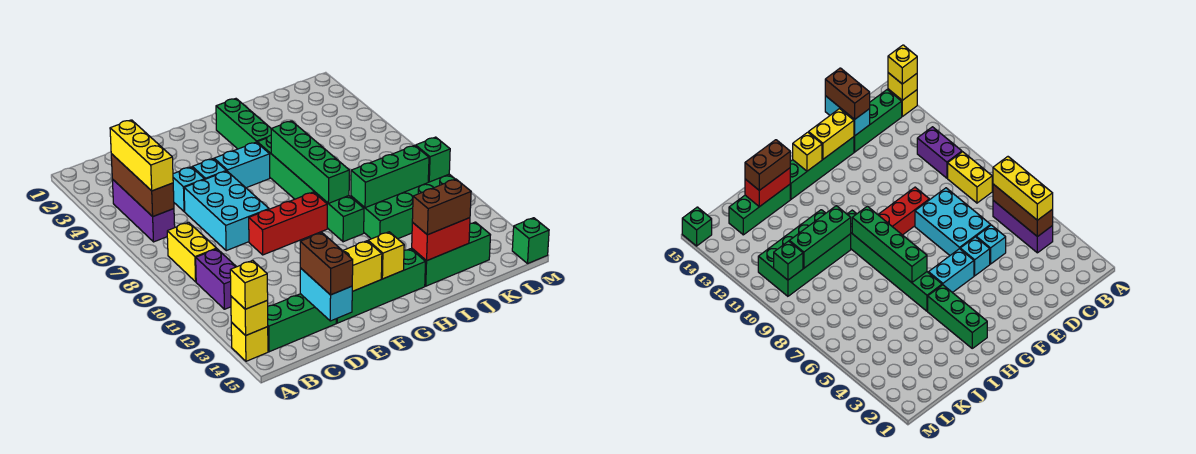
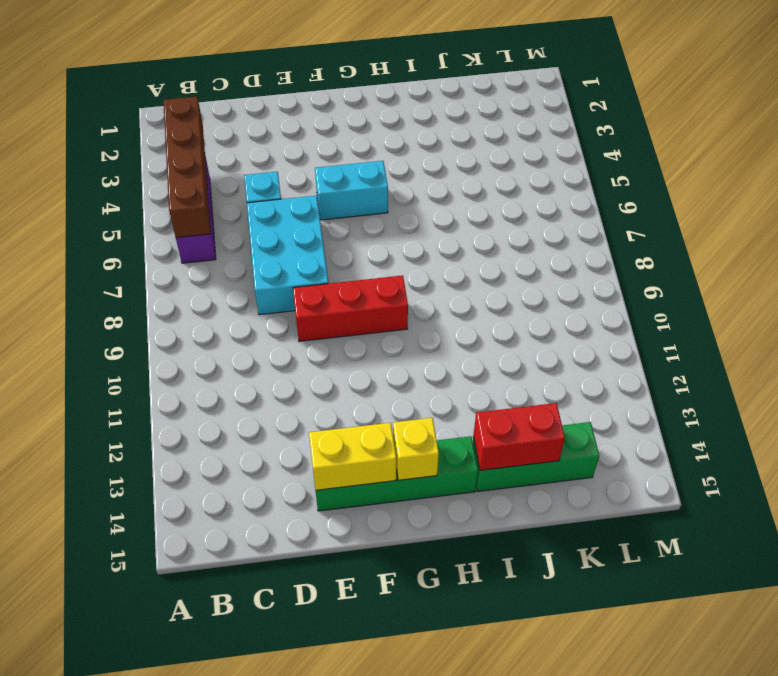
brown 1x4 brick [163,97,211,238] -> brown 1x3 brick [111,154,174,217]
none -> yellow 1x1 brick [231,322,268,361]
none -> yellow 1x2 brick [167,222,217,282]
none -> purple 1x2 brick [196,249,236,309]

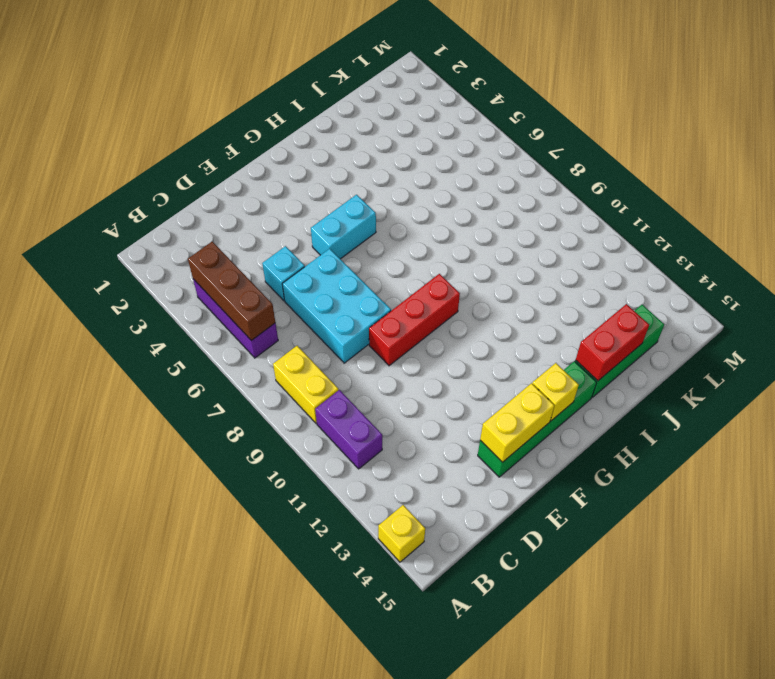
none -> green 1x3 brick [268,294,336,352]
none -> cyan 1x1 brick [192,159,226,179]
none -> green 1x3 brick [216,99,271,149]

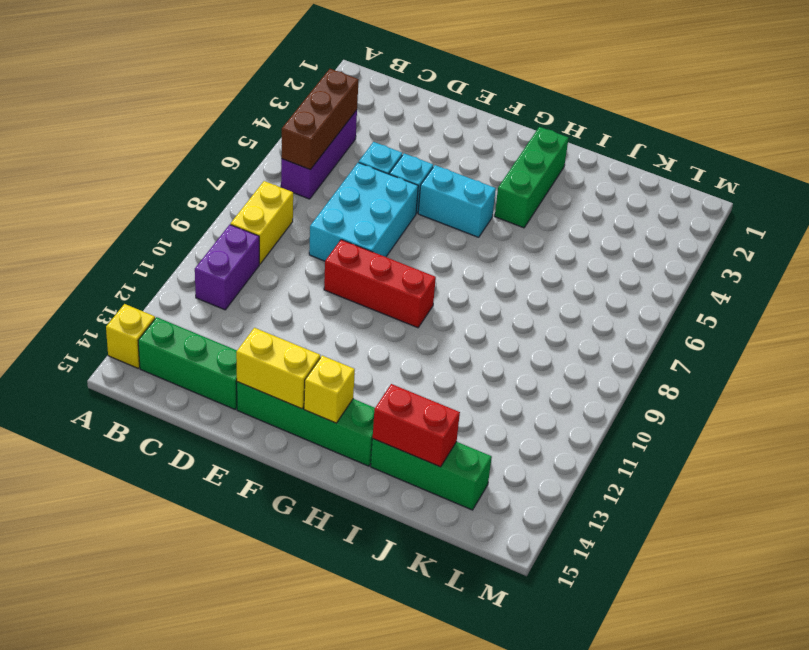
none -> green 1x6 brick [257,135,364,242]
none -> green 2x4 brick [351,174,455,239]
none -> green 1x1 brick [512,218,549,263]

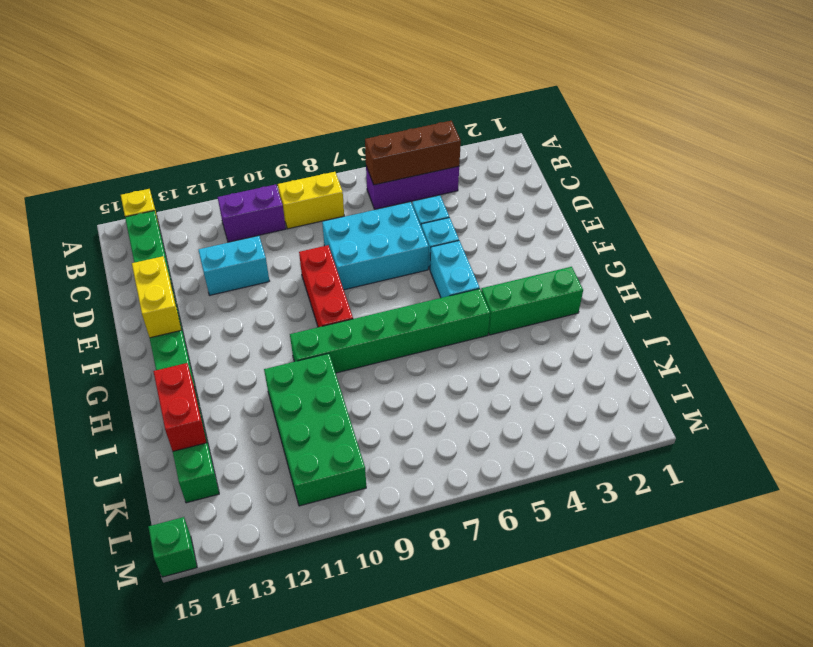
cyan 1x2 brick [199,236,269,295] -> cyan 1x2 brick moved to [300,268,353,321]
none -> yellow 1x1 brick [231,296,268,335]
none -> yellow 1x1 brick [368,232,404,279]
none -> green 1x4 brick [271,121,349,204]

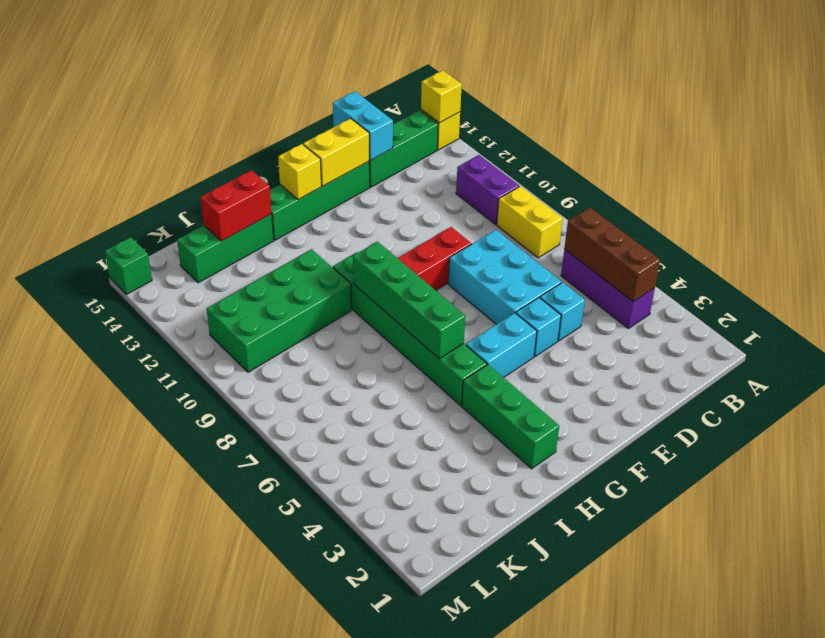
none -> green 1x3 brick [351,145,429,208]
none -> green 1x1 brick [416,137,450,182]
none -> yellow 1x1 brick [230,261,268,309]

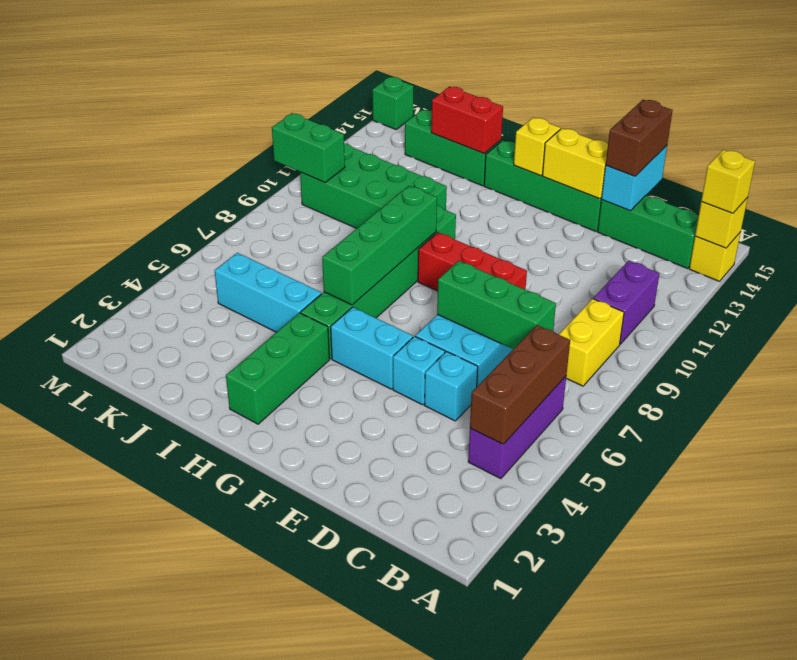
green 1x3 brick [437,261,556,349] -> green 1x3 brick moved to [351,145,429,208]
cyan 1x3 brick [215,253,321,332] -> none
green 1x2 brick [272,113,345,182] -> green 1x1 brick [416,137,450,182]
none -> yellow 1x3 brick [110,120,173,191]
none -> brown 1x2 brick [412,179,471,235]

